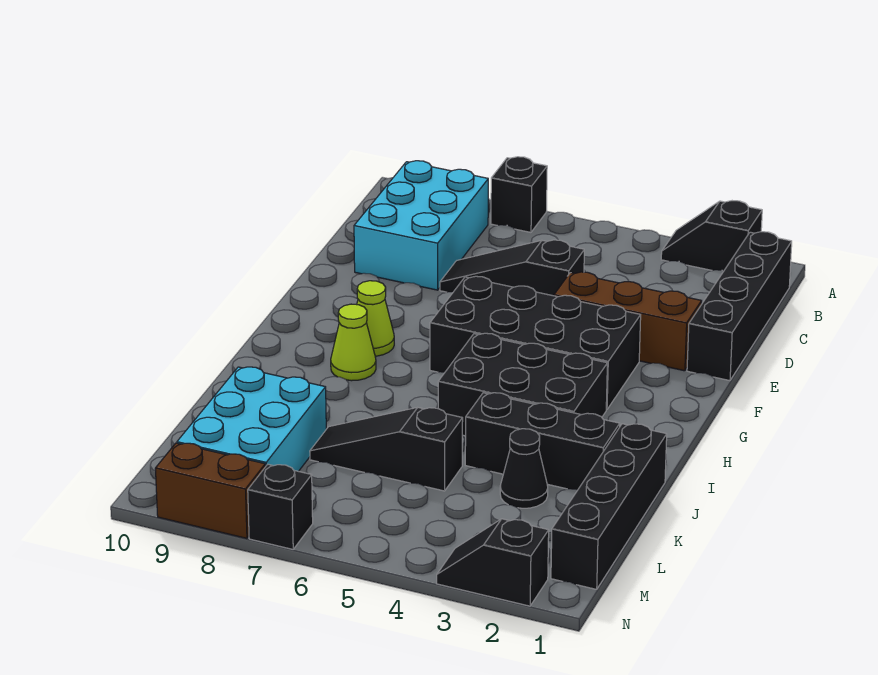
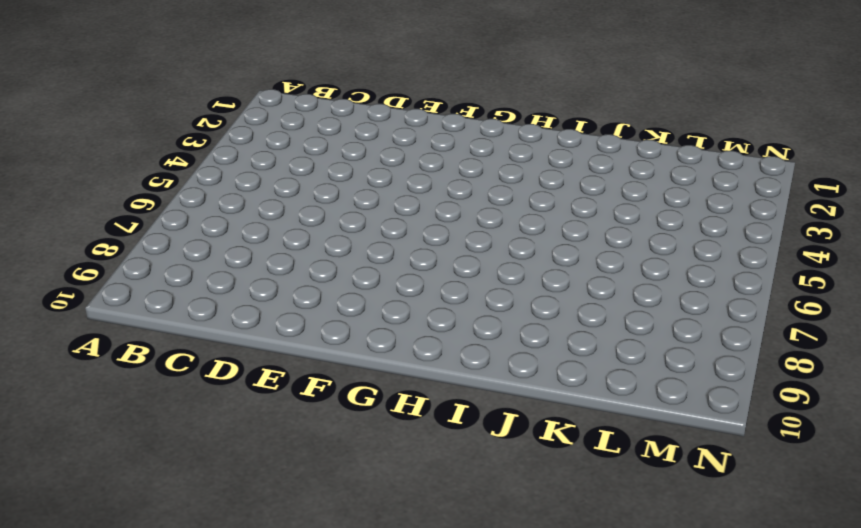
none -> black 1x2 slope [661,201,762,271]
none -> black 1x1 brick [491,157,547,232]
none -> black 1x4 brick [687,232,792,381]

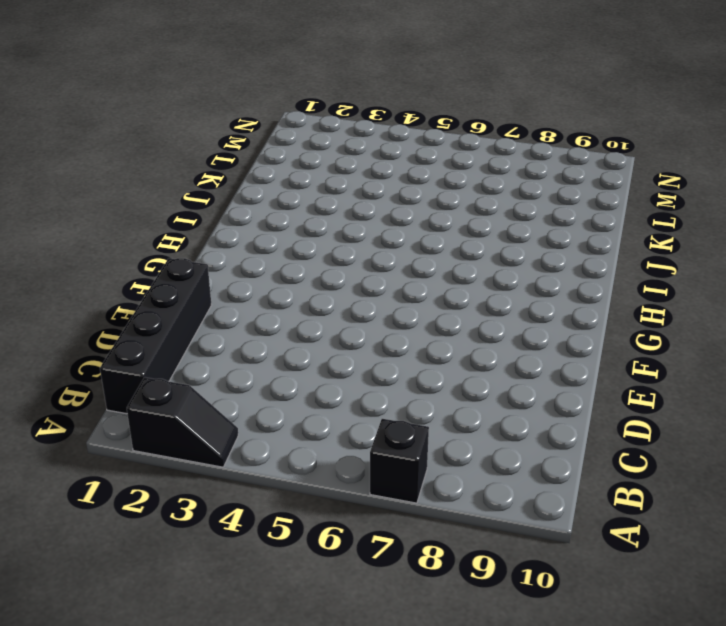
none -> cyan 2x3 brick [354,161,488,290]
none -> black 1x3 slope [440,240,584,296]
none -> brown 1x3 brick [554,272,702,371]

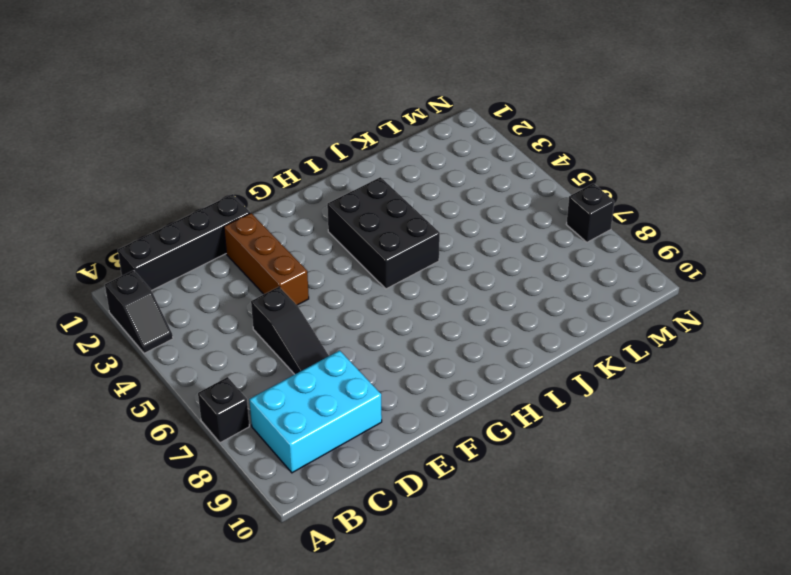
none -> black 2x4 brick [430,276,641,410]
none -> lime 1x1 cone [357,281,394,356]
none -> lime 1x1 cone [331,304,376,381]

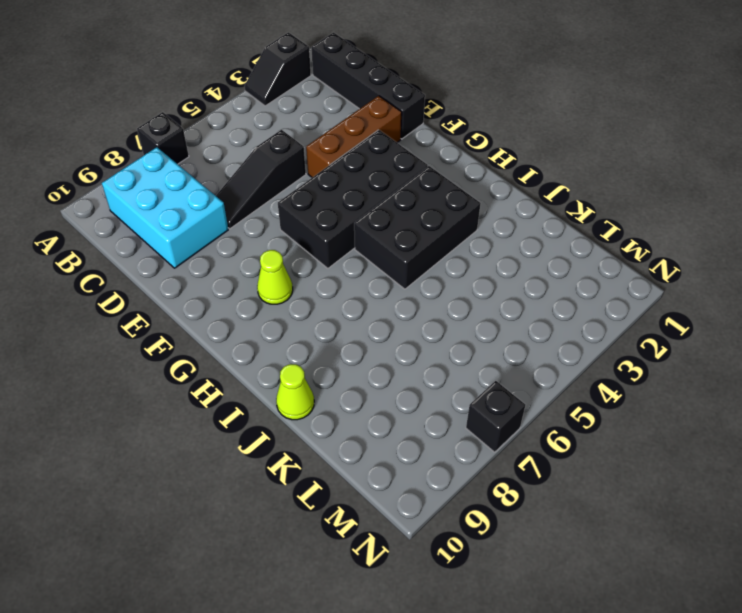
lime 1x1 cone [276,364,314,420] -> lime 1x1 cone moved to [331,304,376,381]
none -> black 1x4 brick [551,424,667,589]
none -> black 1x3 brick [465,393,620,490]
none -> black 1x1 cone [500,429,548,508]

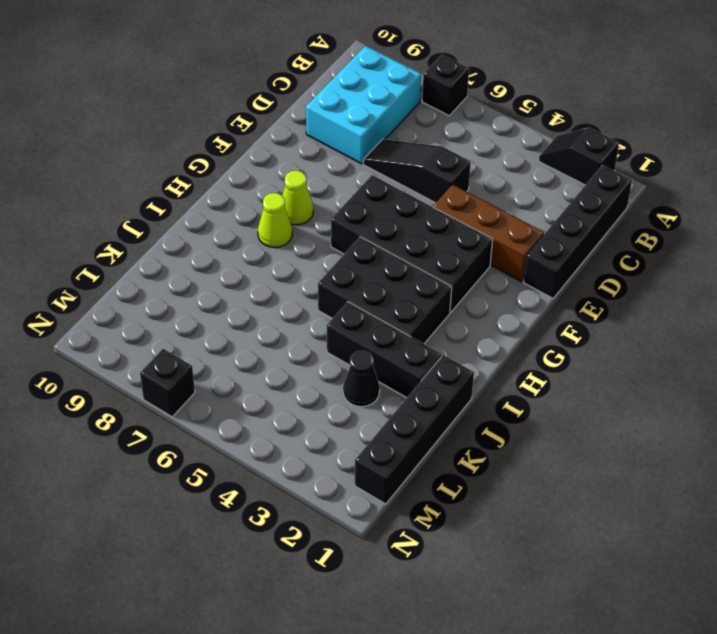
none -> black 1x3 slope [310,408,463,491]
none -> cyan 2x3 brick [177,367,326,471]
none -> black 1x2 slope [437,519,549,606]

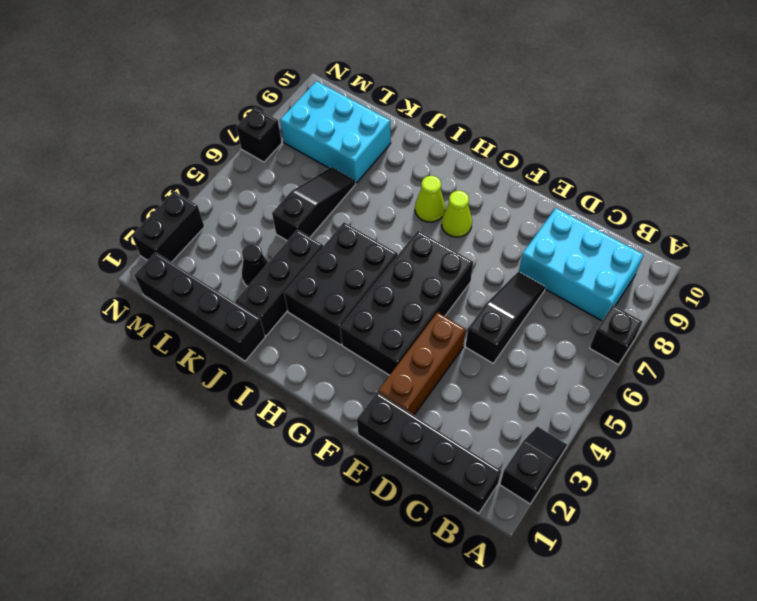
black 1x2 brick [132,191,204,262] -> black 1x2 slope [437,519,549,606]
none -> brown 1x2 brick [155,443,265,538]

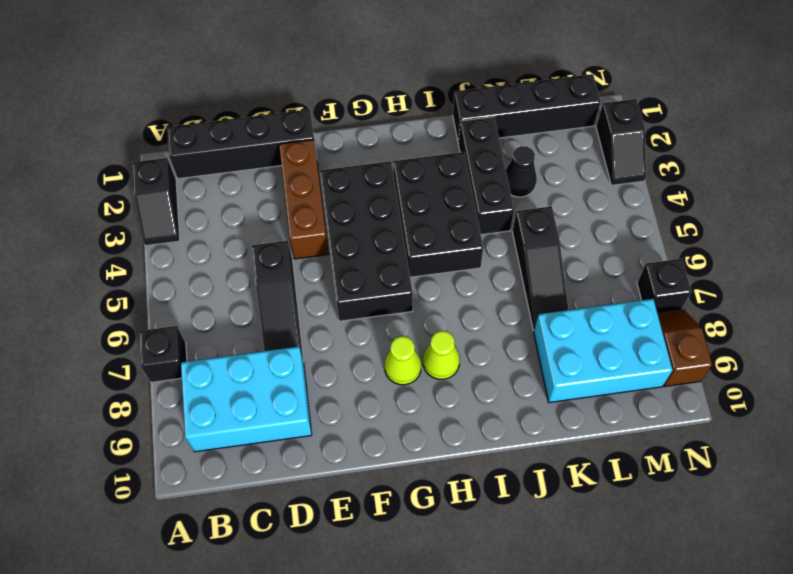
brown 1x2 slope [657,309,712,387] -> brown 1x2 brick [155,443,265,538]

